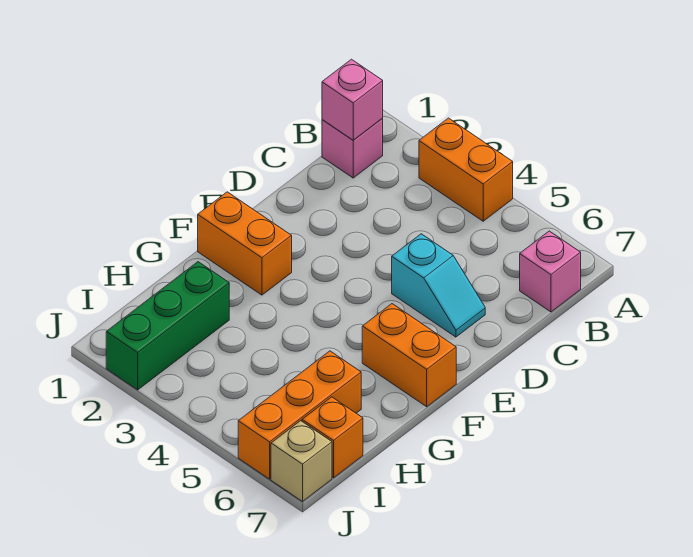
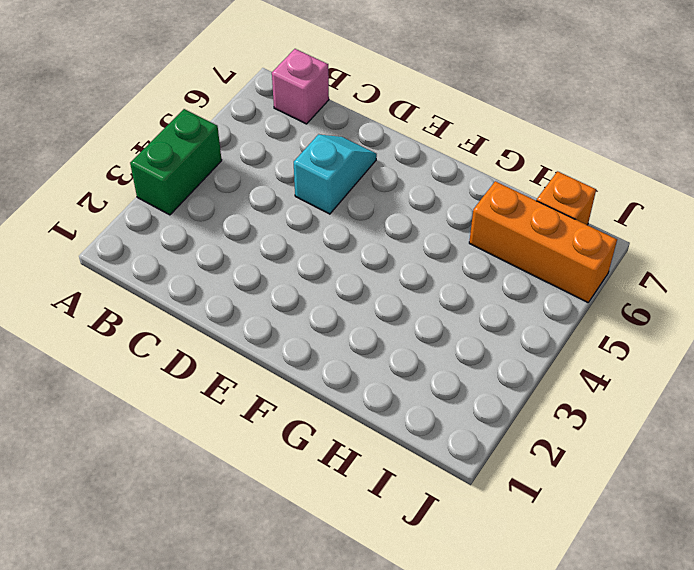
green 1x2 brick [130,109,222,215] -> orange 1x2 brick [419,118,513,221]
none -> pink 1x1 brick [322,118,383,178]
none -> orange 1x2 brick [198,192,292,295]

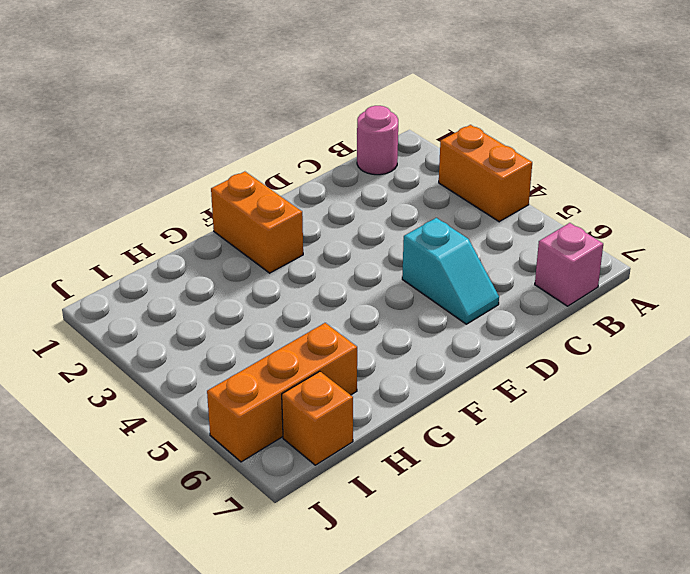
pink 1x1 round brick [357,106,398,175] -> pink 1x1 brick [322,118,383,178]
none -> orange 1x2 brick [362,304,456,407]
none -> green 1x3 brick [106,262,229,390]

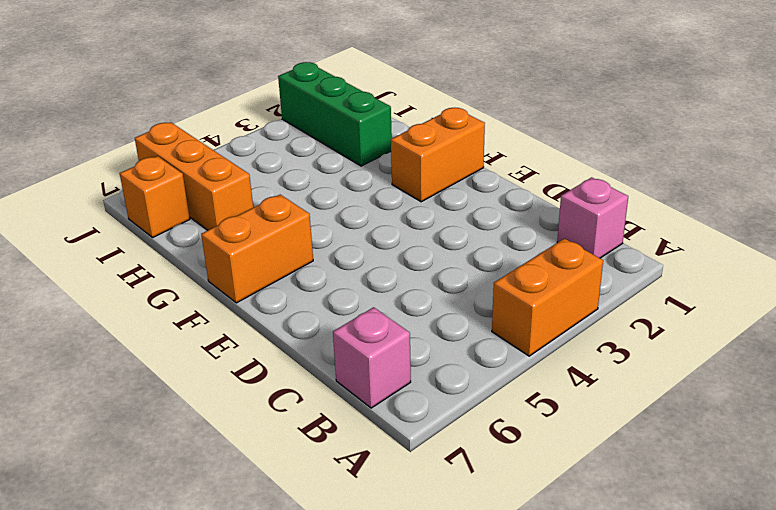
none -> cyan 1x2 slope [392,234,485,337]
none -> tan 1x1 brick [271,421,332,502]

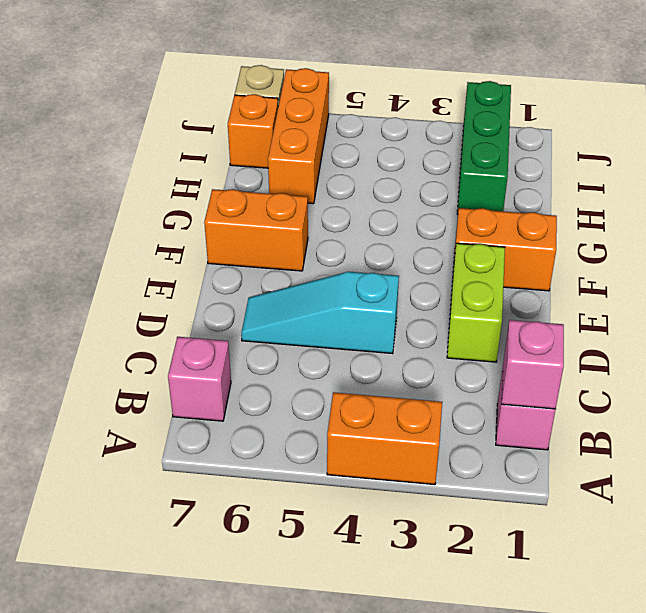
lime 1x2 brick [447,243,505,362] -> none
cyan 1x3 slope [241,272,399,354] -> cyan 1x2 slope [392,234,485,337]

